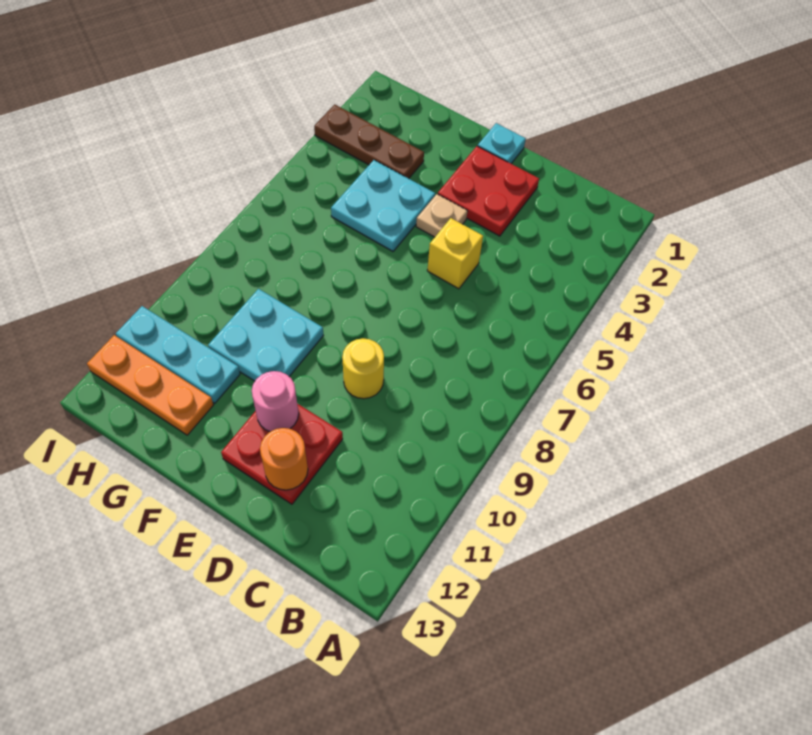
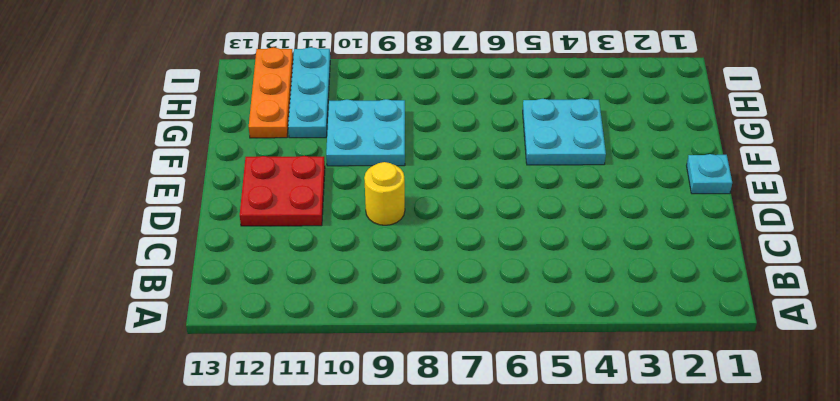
none -> red 2x2 plate [438,146,539,236]
none -> yellow 1x1 brick [427,218,483,289]
none -> tan 1x1 plate [416,194,467,237]

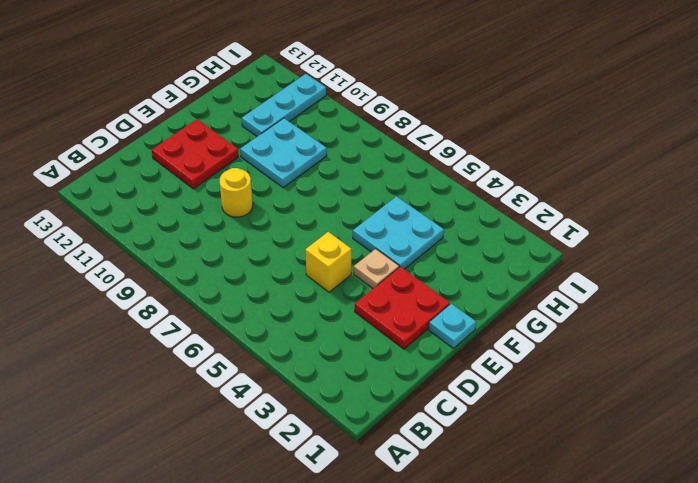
none -> brown 1x3 plate [314,104,424,179]
none -> orange 1x3 plate [87,335,213,435]
none -> orange 1x1 round brick [260,428,308,490]

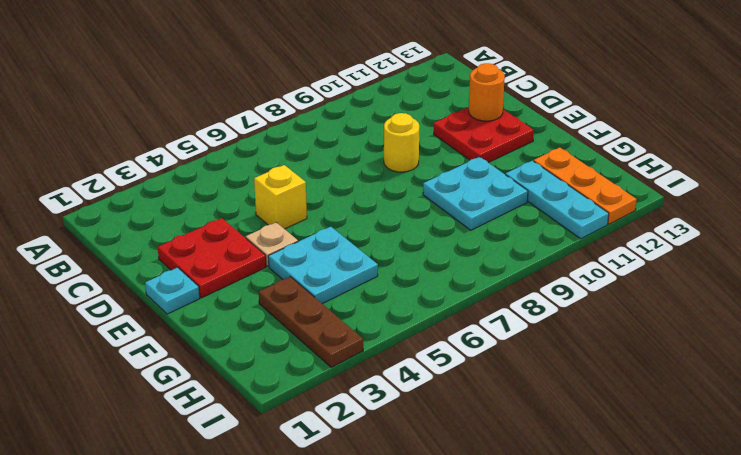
none -> pink 1x1 round brick [252,371,299,432]

